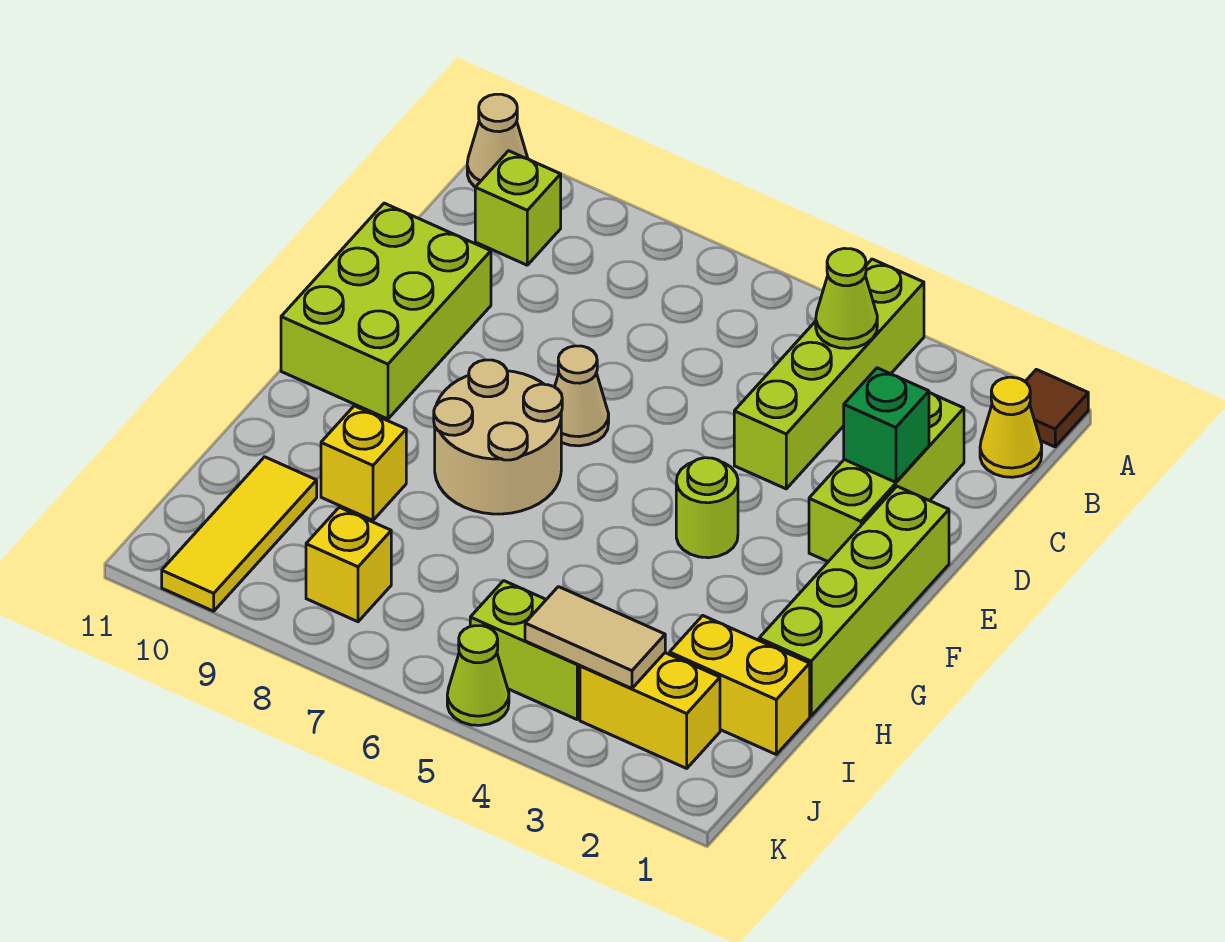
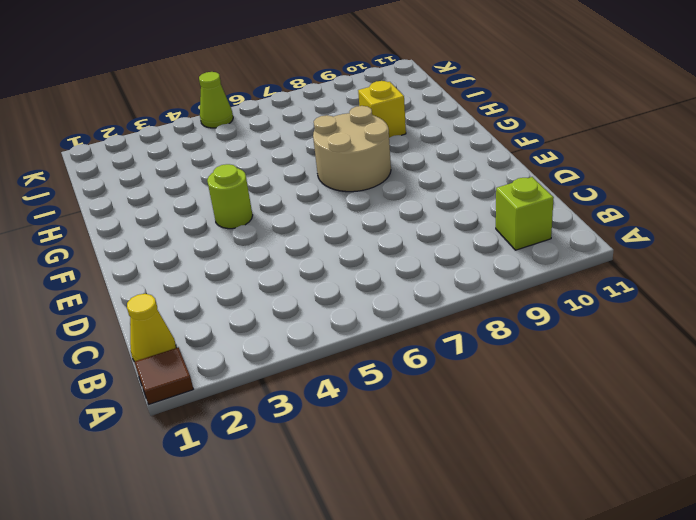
none -> lime 1x4 brick [734,259,924,489]
none -> tan 1x1 cone [467,94,528,187]
none -> lime 1x3 brick [809,393,964,562]

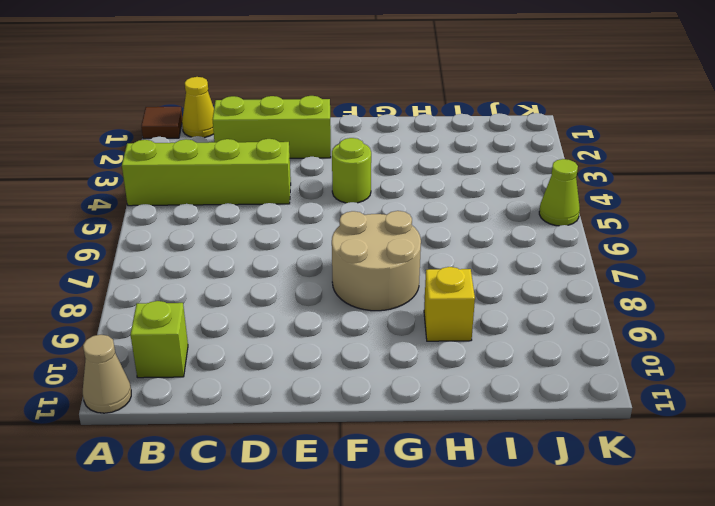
none -> lime 2x3 brick [281,203,491,419]
none -> lime 1x4 brick [759,486,949,716]
none -> tan 1x1 cone [555,346,609,446]

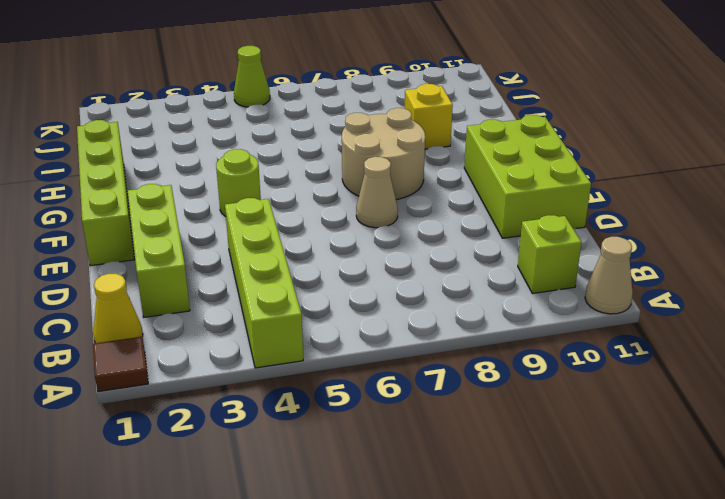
none -> yellow 1x2 brick [670,616,810,754]
none -> yellow 1x3 tile [162,457,317,611]
none -> yellow 1x2 brick [580,653,720,768]

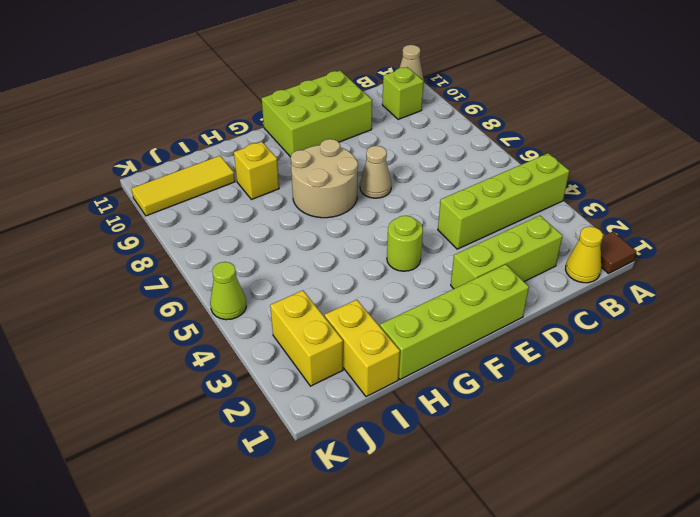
none -> lime 1x2 brick [470,581,580,719]
none -> yellow 1x1 brick [306,507,391,622]
none -> lime 1x1 cone [816,248,877,348]

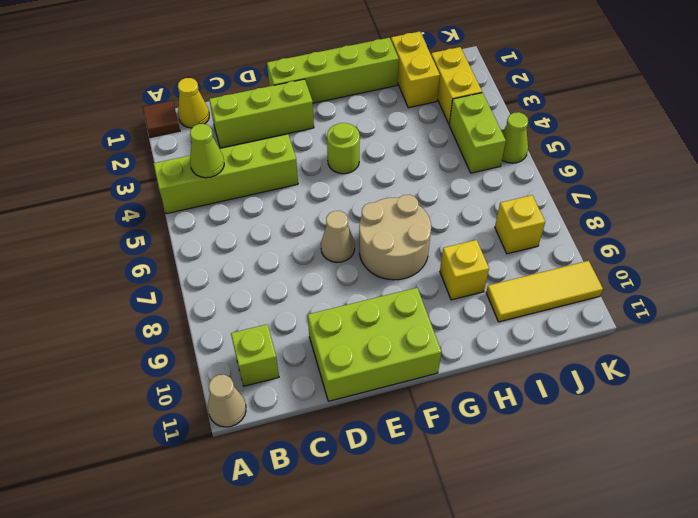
none -> green 1x1 brick [844,368,929,482]
none -> tan 1x2 tile [525,587,665,688]

